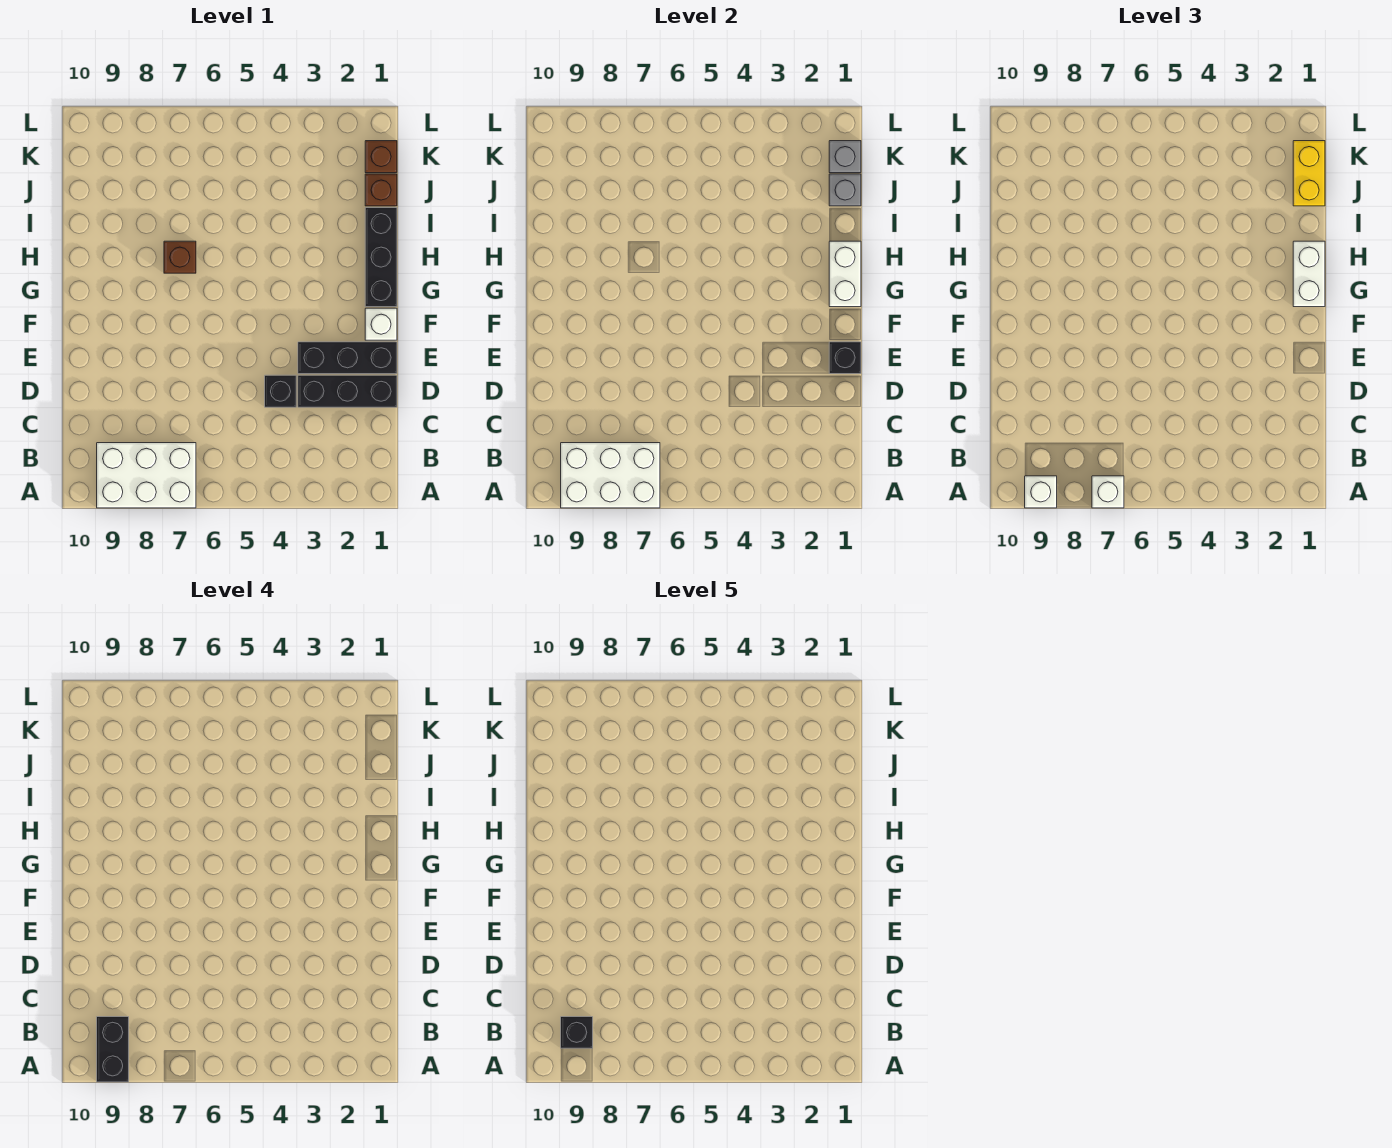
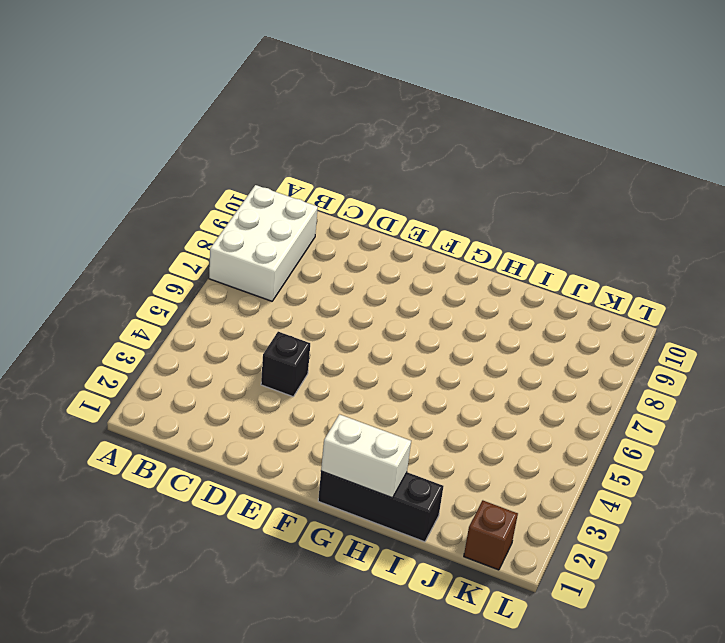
none -> black 1x3 brick [298,375,397,407]
none -> black 1x3 brick [298,342,397,374]
none -> white 1x1 brick [365,308,397,340]

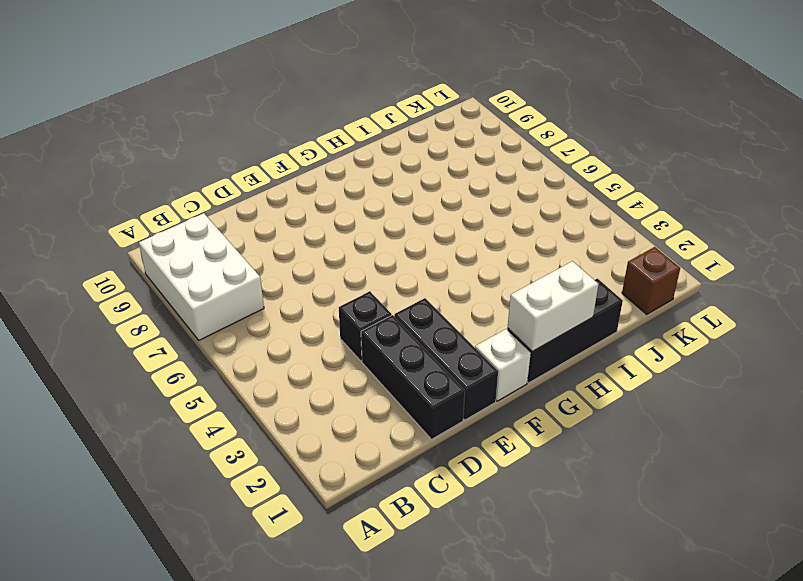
none -> brown 1x1 brick [164,241,196,273]
none -> brown 1x1 brick [365,174,397,206]
none -> white 2x3 brick [561,443,660,508]

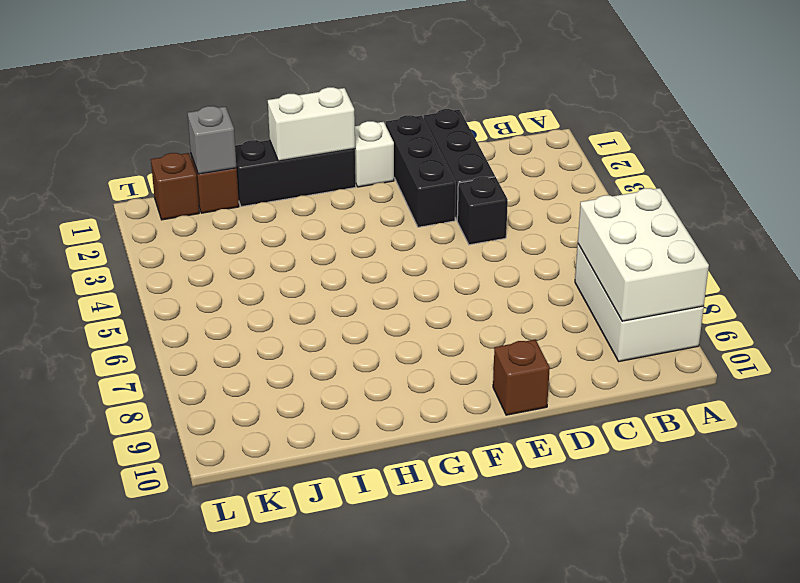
brown 1x1 brick [493,340,550,415] -> brown 1x1 brick moved to [164,241,196,273]
none -> black 1x1 brick [829,342,861,374]
none -> grey 1x1 brick [829,141,861,173]
none -> white 1x1 brick [1092,476,1124,508]

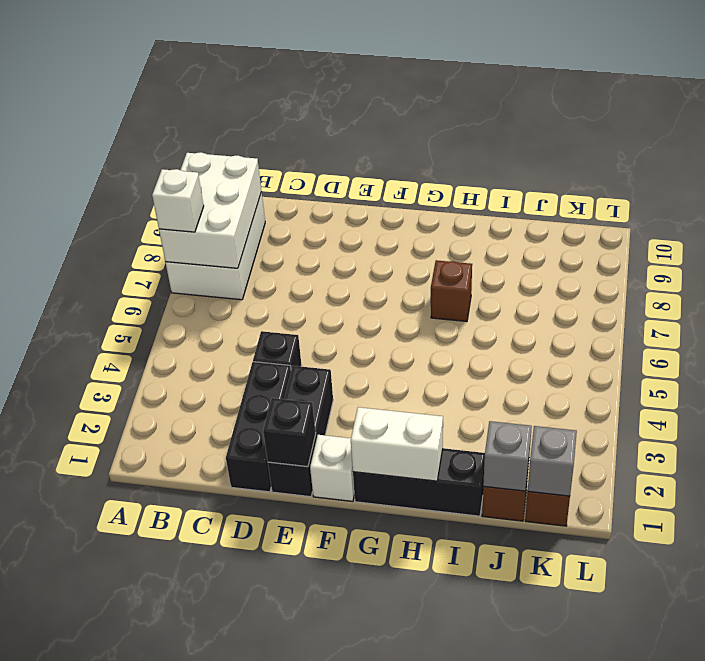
none -> white 1x1 brick [1025,476,1057,508]
none -> white 1x2 brick [1293,241,1325,307]
none -> yellow 1x2 brick [1293,141,1325,206]

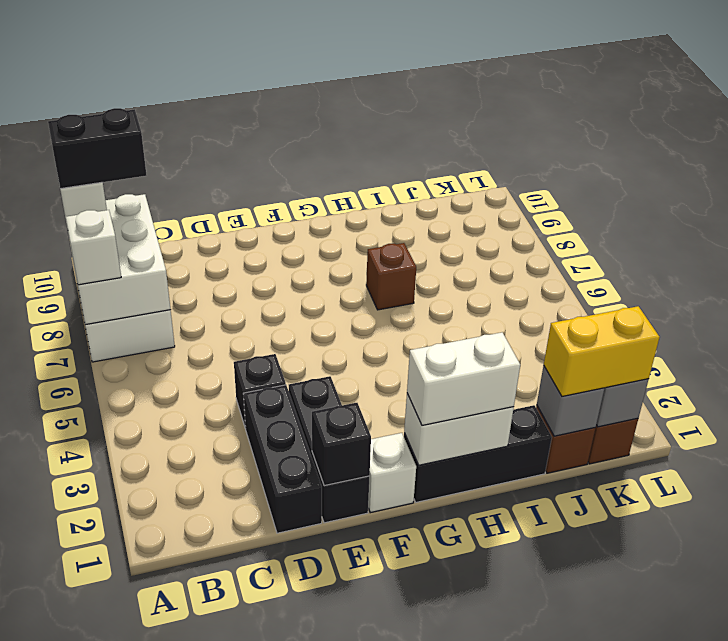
none -> black 1x1 brick [561,1017,593,1048]

